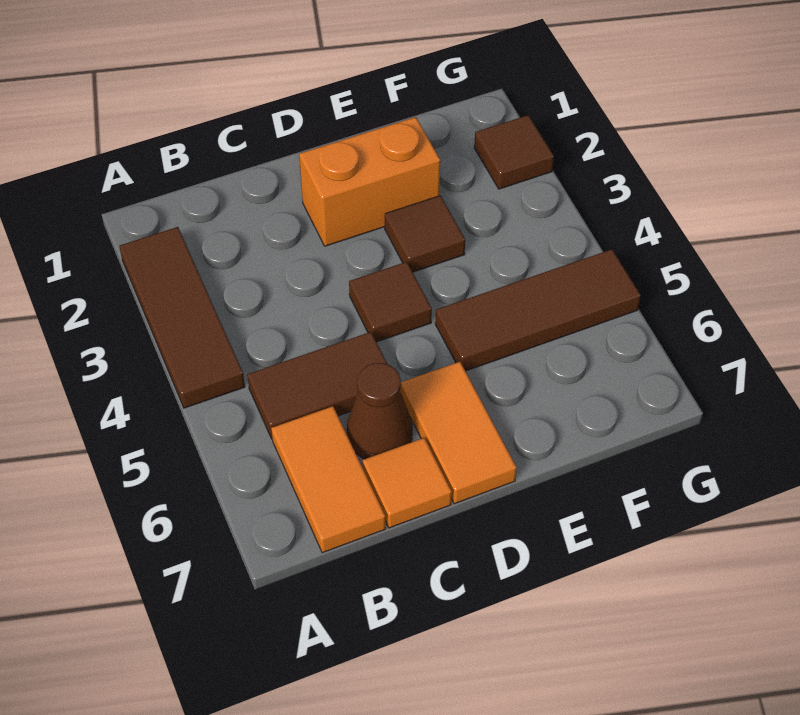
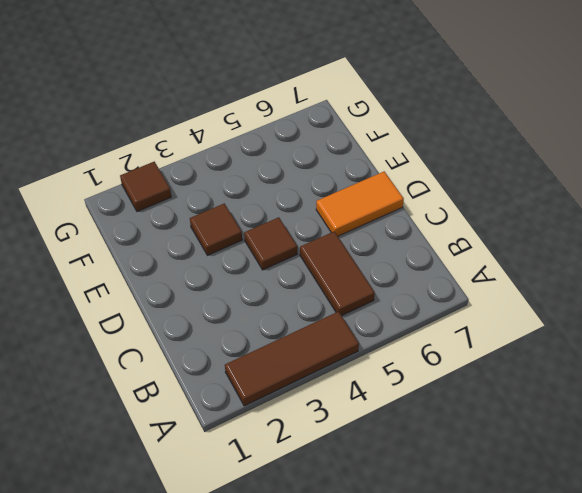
none -> orange 1x2 tile [271,406,386,553]
none -> brown 1x1 cone [347,363,413,459]

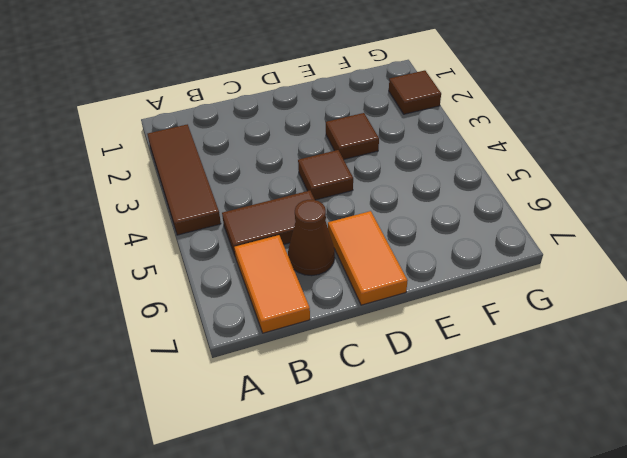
none -> orange 1x1 tile [363,438,452,528]
none -> orange 1x2 brick [299,117,440,246]

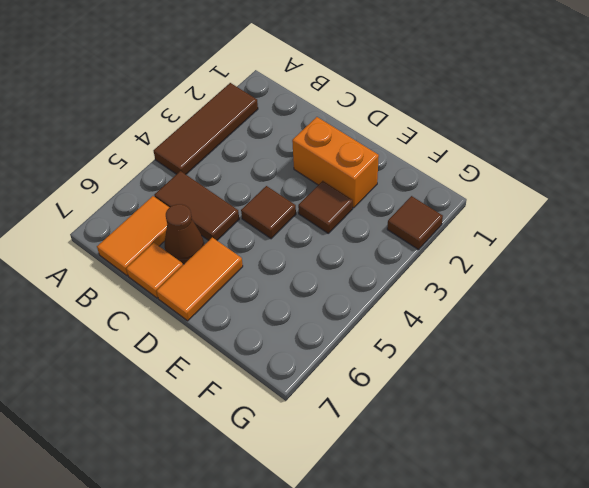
none -> brown 1x3 tile [435,249,641,371]

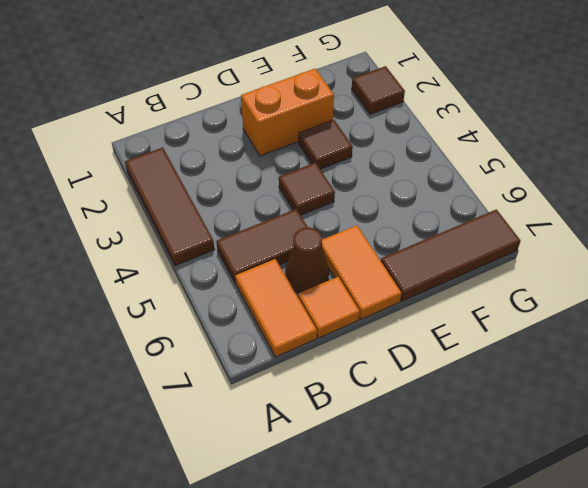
brown 1x3 tile [381,209,521,301] -> brown 1x3 tile moved to [435,249,641,371]

